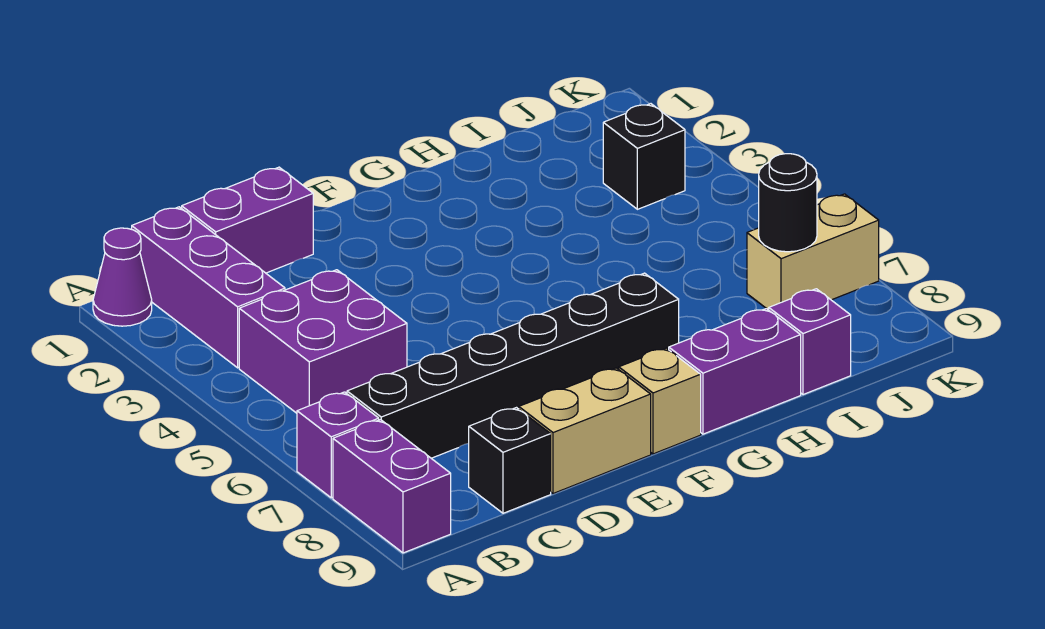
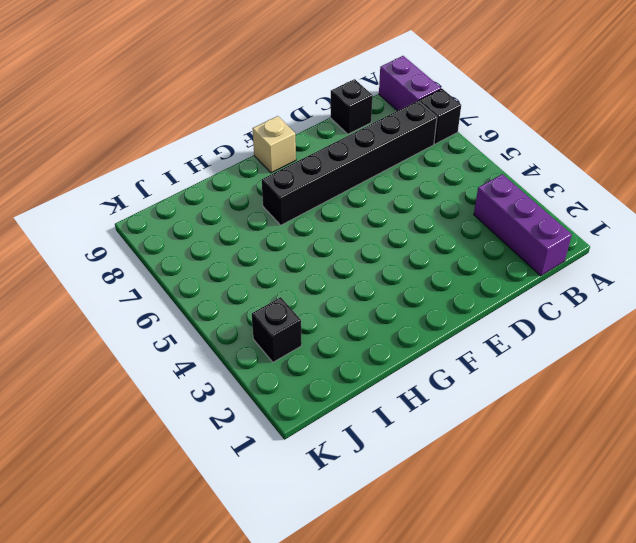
black 1x1 brick [419,89,461,144] -> purple 1x1 brick [297,392,379,498]
none -> purple 1x1 cone [93,228,152,326]
none -> purple 2x2 brick [239,270,407,413]
none -> purple 1x2 brick [182,167,313,273]

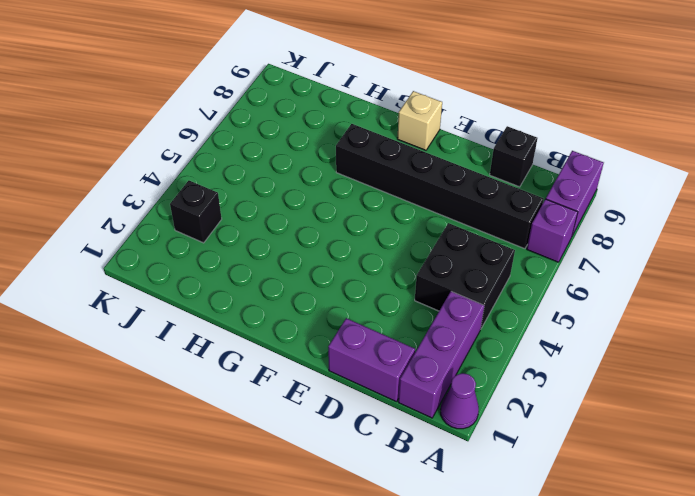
black 2x2 brick [415,223,515,328] -> purple 2x2 brick [239,270,407,413]
none -> tan 1x2 brick [519,368,651,494]
none -> purple 1x2 brick [669,309,801,434]
none -> purple 1x1 brick [769,289,851,395]

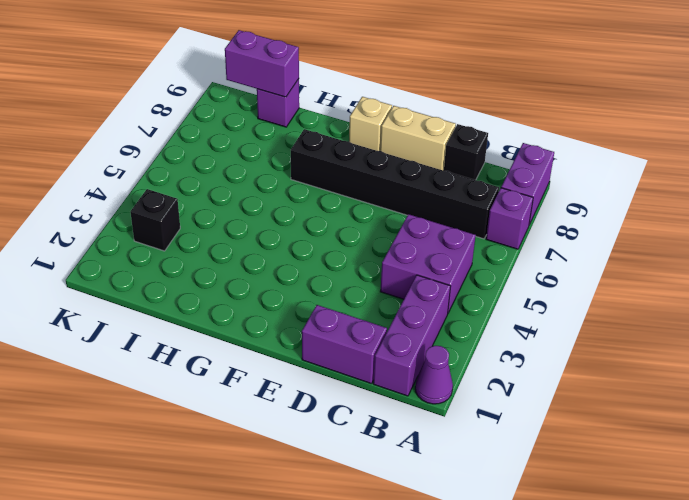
purple 1x2 brick [225,30,299,97] -> purple 1x2 brick moved to [669,309,801,434]
none -> tan 1x2 brick [747,194,879,310]
none -> black 1x1 round brick [759,154,817,252]

